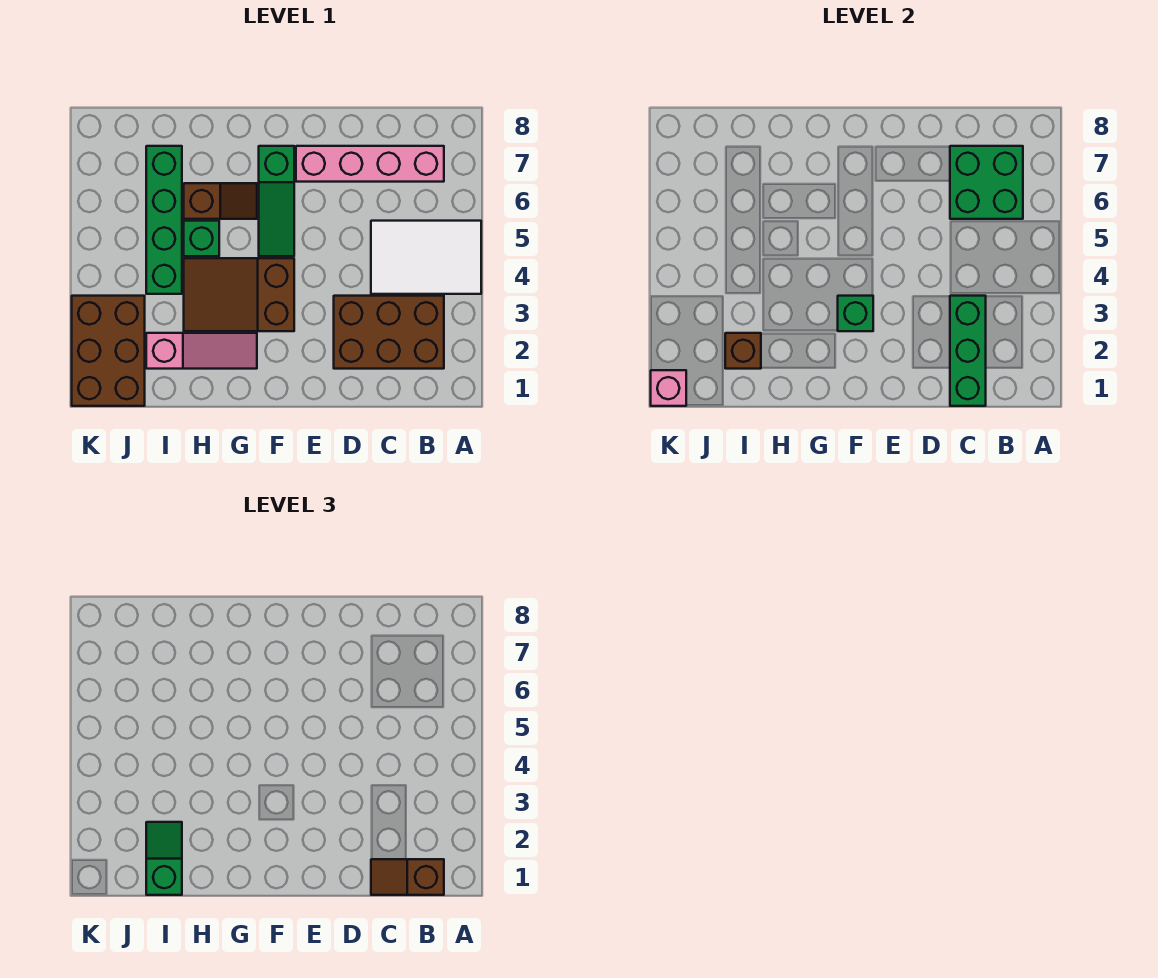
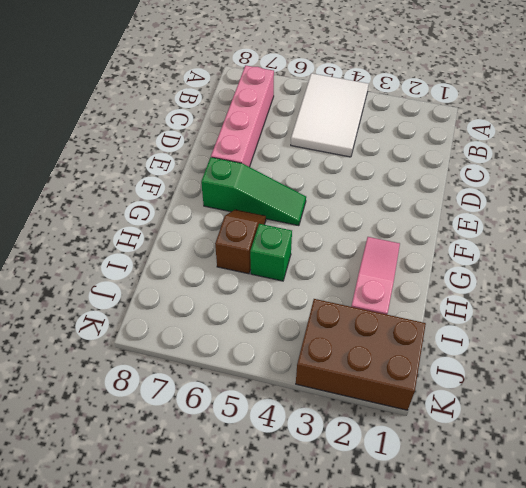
none -> brown 2x3 brick [334,296,444,369]
none -> brown 2x3 slope [184,258,294,331]
none -> green 1x4 brick [146,146,182,294]

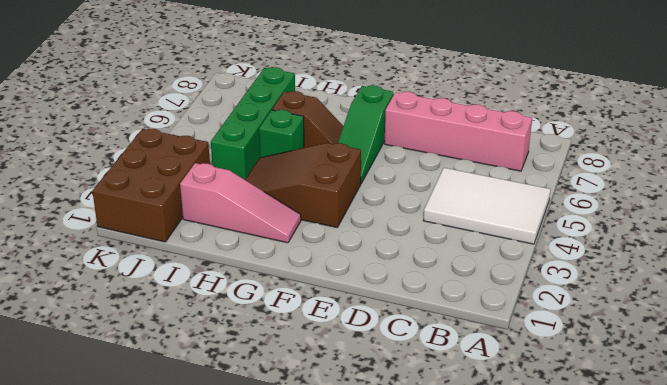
none -> brown 2x3 brick [334,296,444,369]
none -> green 2x2 brick [950,146,1023,219]
none -> green 1x3 brick [950,296,986,406]

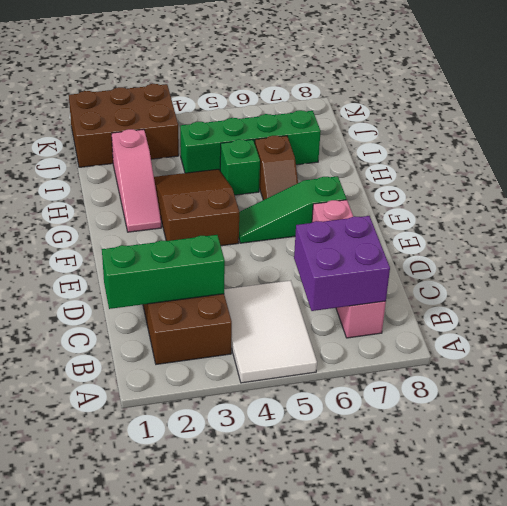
purple 2x2 brick [294,216,390,311] -> green 2x2 brick [950,146,1023,219]
none -> green 1x1 brick [838,296,873,331]
none -> brown 1x1 brick [725,333,761,369]
none -> pink 1x1 brick [651,370,686,406]

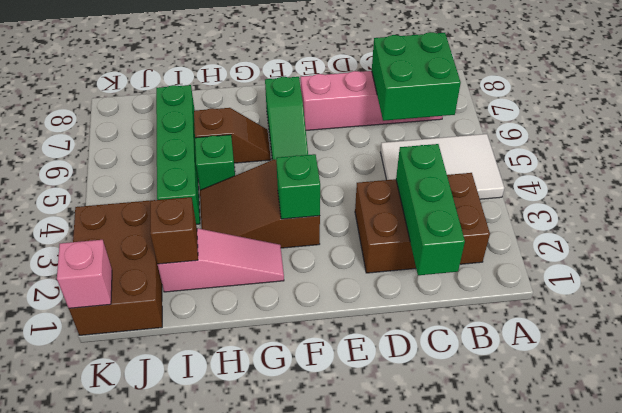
none -> brown 1x2 slope [371,859,444,895]
none -> green 1x2 slope [146,822,182,895]

